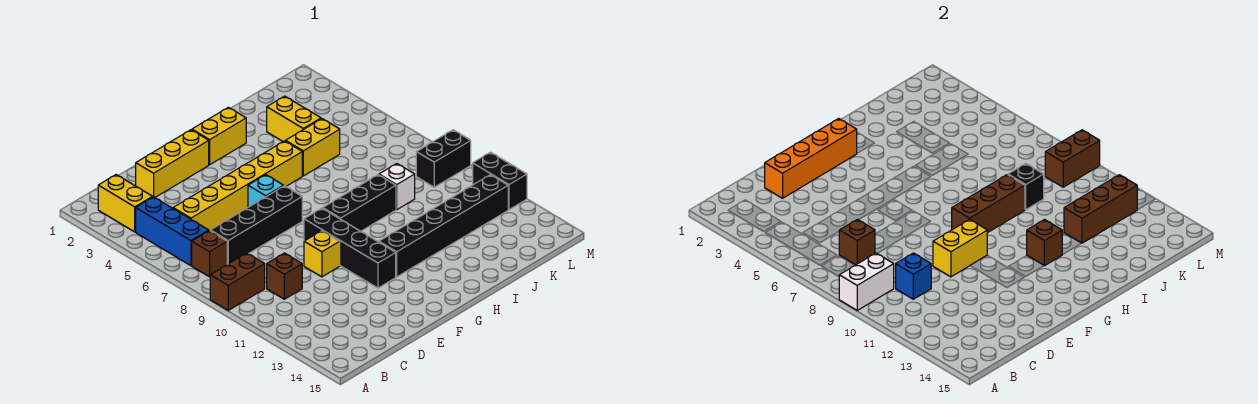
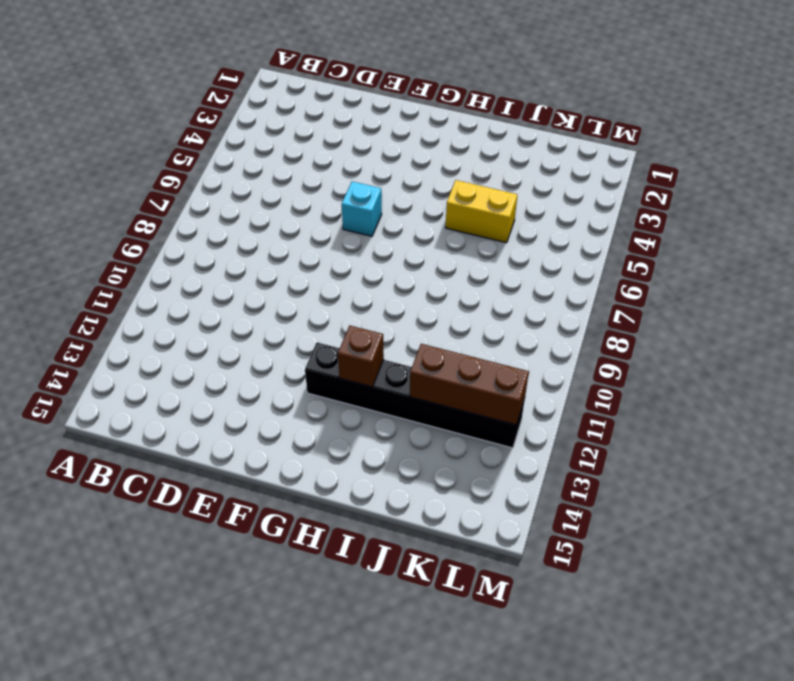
none -> brown 1x2 brick [210,253,265,310]
none -> yellow 1x2 brick [98,175,152,232]
none -> blue 1x3 brick [136,197,209,266]

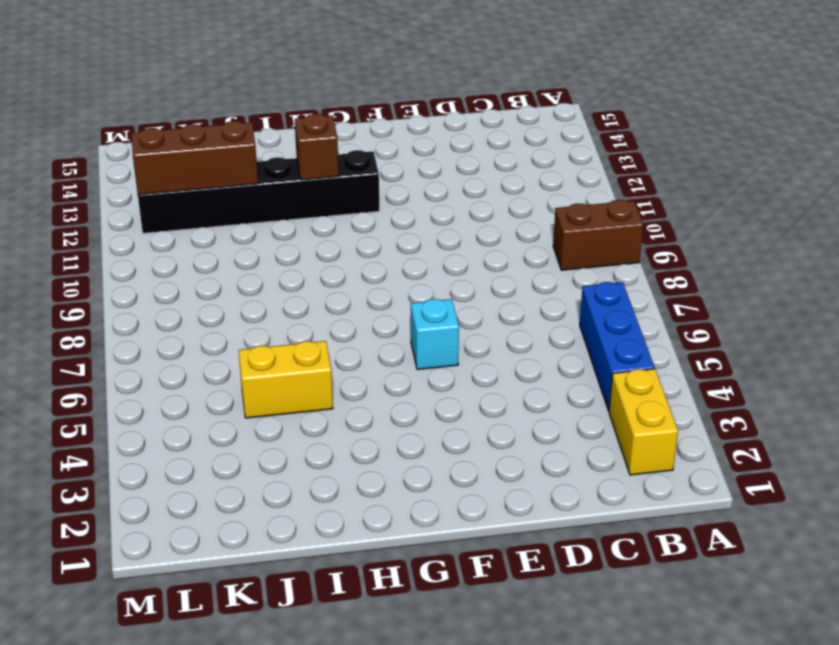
none -> brown 1x1 brick [192,231,227,277]
none -> yellow 1x6 brick [173,141,302,231]
none -> black 1x4 brick [210,186,302,264]

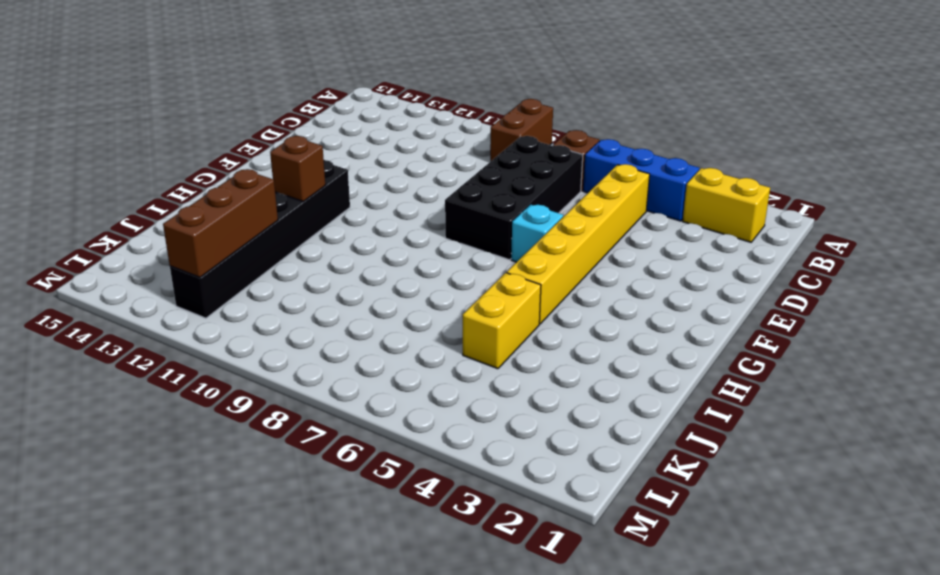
black 2x4 brick [445,136,583,260] -> black 1x4 brick [210,186,302,264]
none -> brown 1x1 brick [267,253,302,299]
none -> yellow 1x3 brick [136,130,209,197]
none -> yellow 1x1 brick [304,231,340,277]

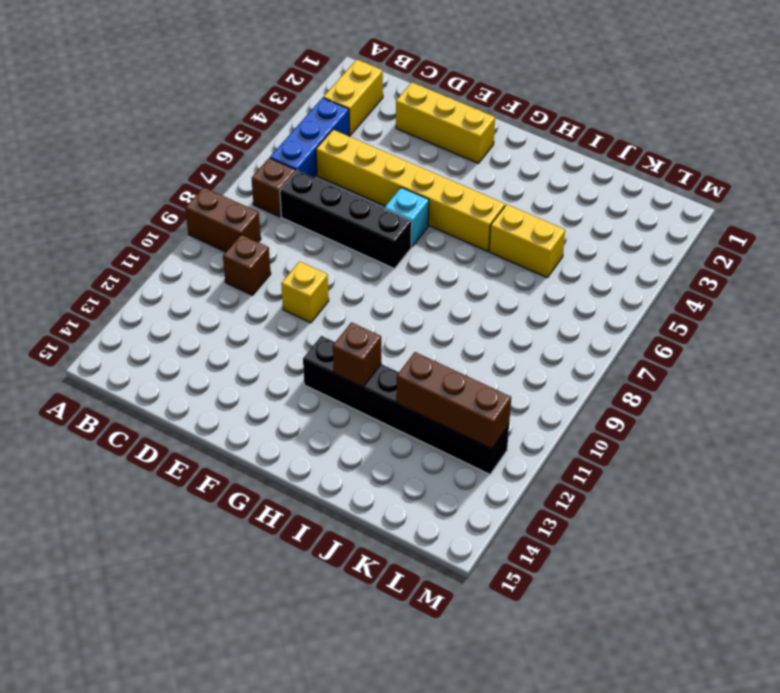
none -> black 1x4 brick [304,208,396,288]
none -> yellow 1x2 brick [192,107,246,165]
none -> black 1x3 brick [323,175,396,231]

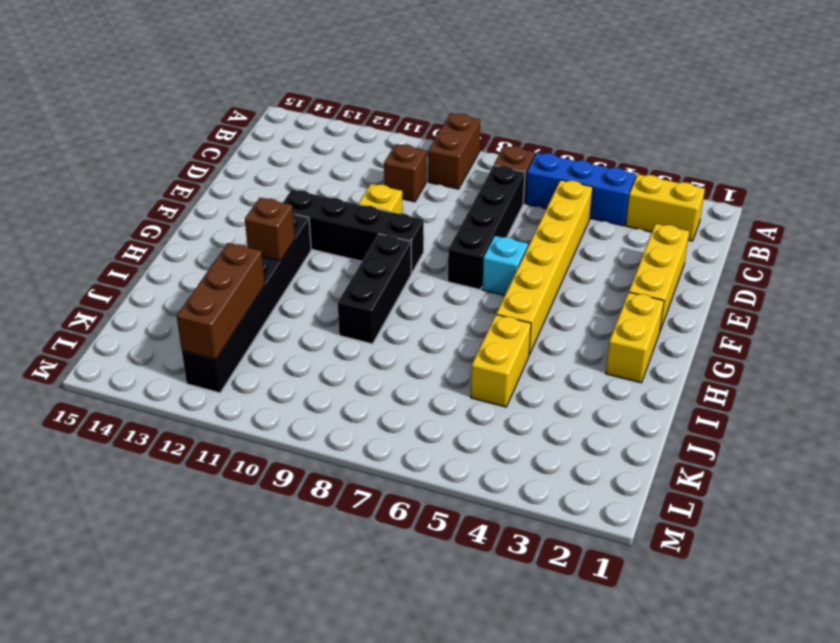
none -> yellow 1x2 brick [267,96,321,142]
none -> white 1x1 brick [379,164,415,210]
none -> black 1x2 brick [416,130,471,187]

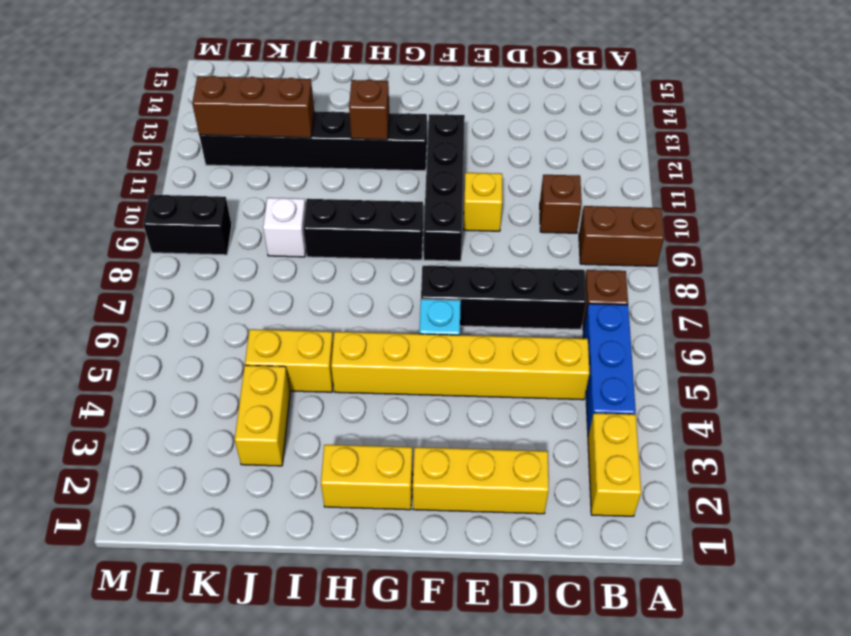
none -> black 1x2 brick [473,152,527,210]
none -> white 1x2 brick [839,253,894,310]
none -> brown 1x1 brick [839,219,875,265]

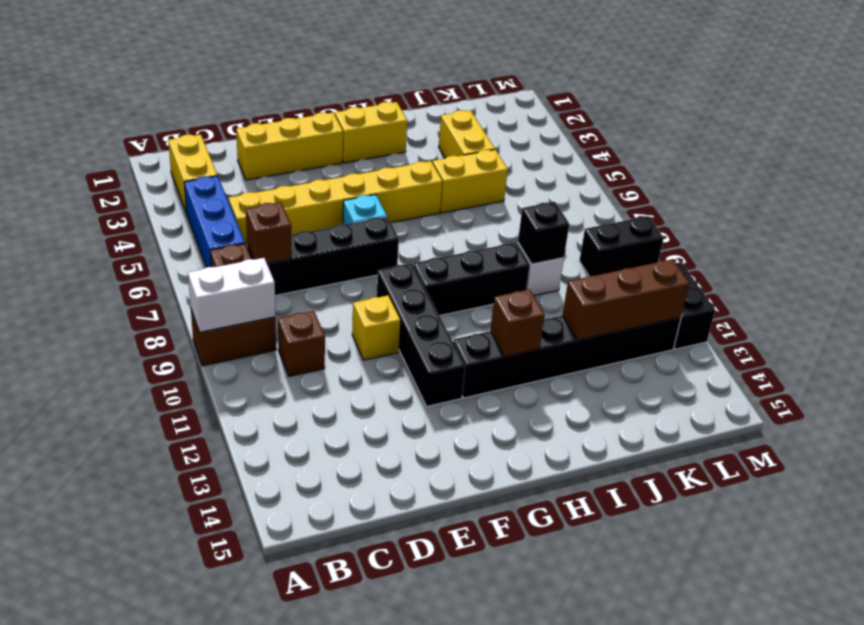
none -> blue 1x1 brick [896,253,931,299]
none -> orange 1x4 brick [765,119,857,198]
none -> yellow 1x2 brick [933,219,987,277]

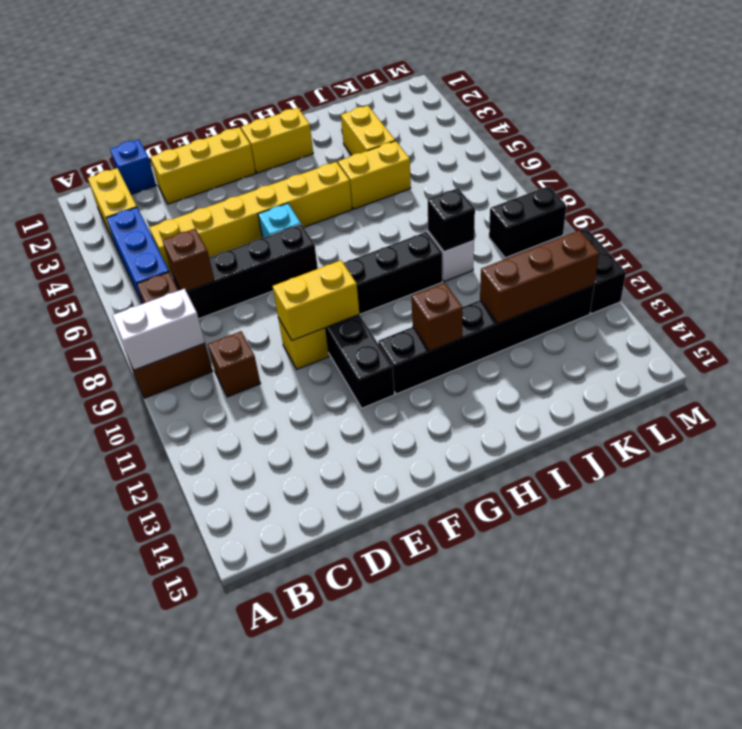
blue 1x1 brick [110,139,156,194] -> blue 1x1 brick moved to [896,253,931,299]
none -> orange 1x4 brick [765,119,857,198]
none -> brown 1x3 brick [952,175,1025,233]
none -> brown 1x2 brick [1045,130,1100,187]

